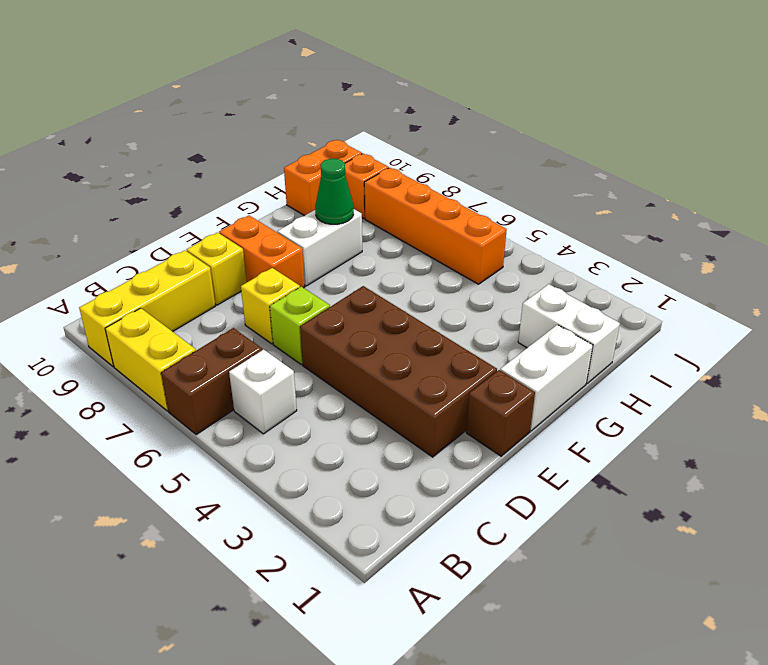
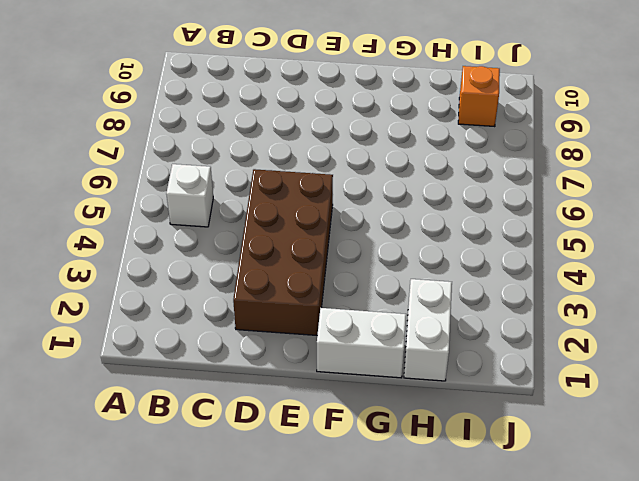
none -> brown 1x2 brick [161,328,262,435]
none -> yellow 1x2 brick [105,308,196,411]
none -> yellow 1x3 brick [79,250,215,367]

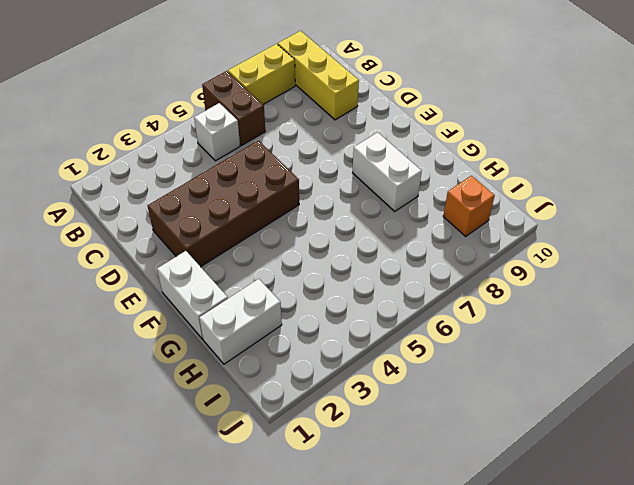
none -> lime 1x1 brick [270,287,330,364]
none -> yellow 1x1 brick [241,268,300,344]
none -> yellow 1x1 brick [187,232,247,305]

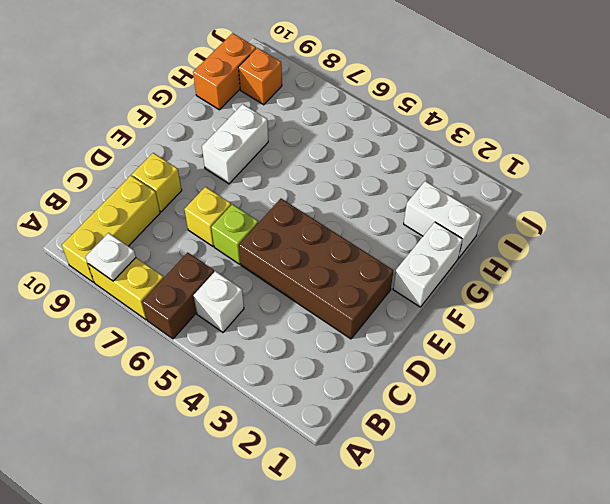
white 1x1 plate [86,233,136,281] -> none
none -> brown 1x1 brick [466,370,535,456]
none -> orange 1x2 brick [219,215,305,288]
none -> orange 1x4 brick [364,168,507,284]

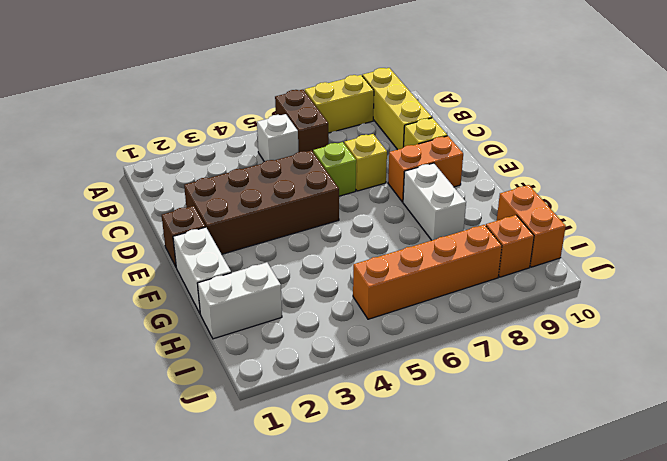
none -> green 1x1 cone [315,159,354,224]

